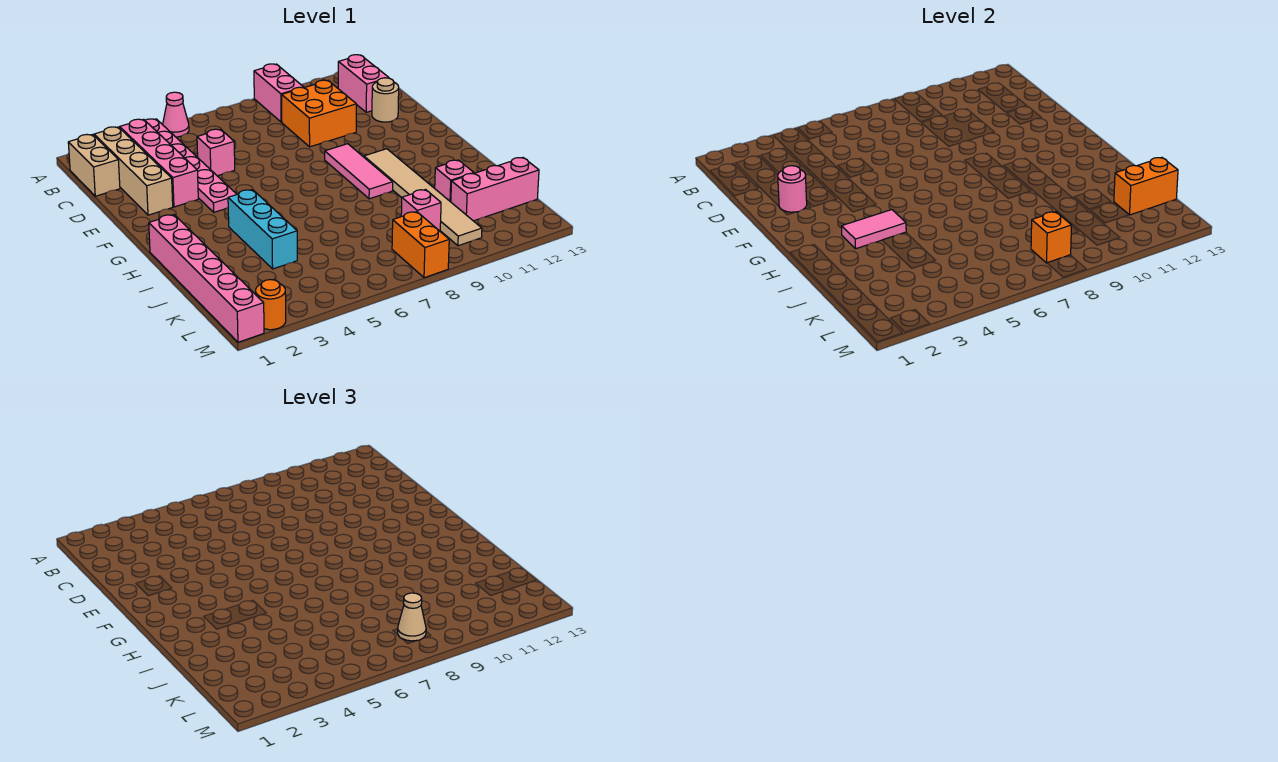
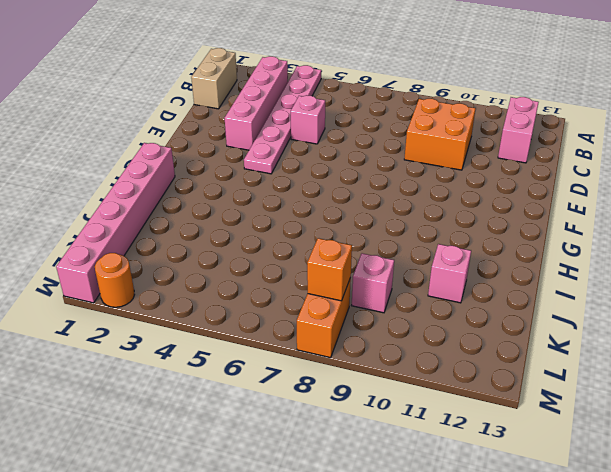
none -> pink 1x1 cone [163,92,189,137]
none -> pink 1x2 brick [254,64,304,122]
none -> tan 1x4 brick [94,127,173,215]

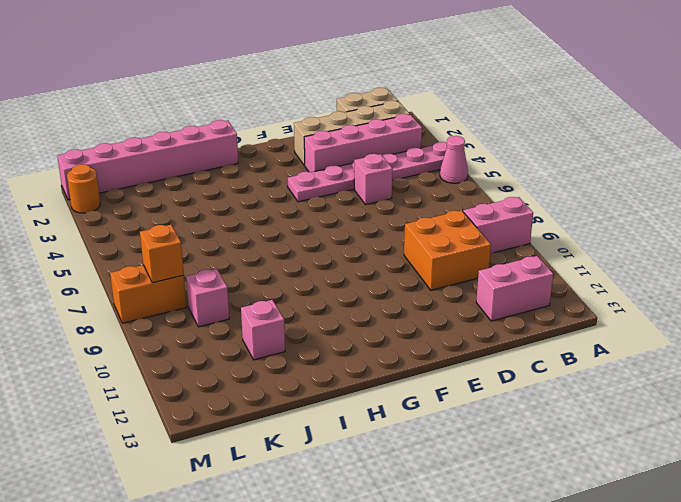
none -> tan 1x1 round brick [372,78,399,122]
none -> pink 1x3 tile [325,144,393,199]
none -> tan 1x6 tile [364,149,482,246]

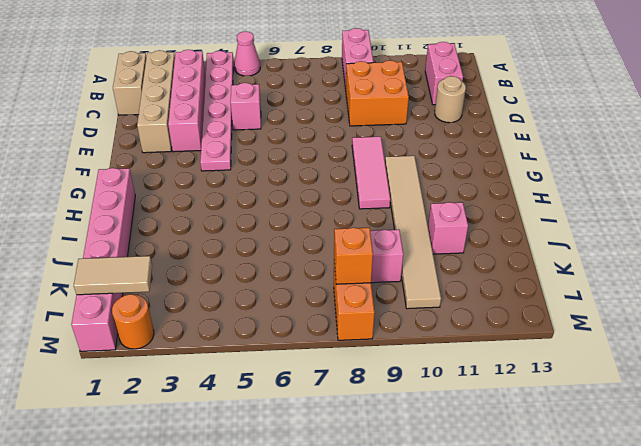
tan 1x2 tile [74,256,152,295] -> none
none -> cyan 1x3 brick [228,190,297,269]
none -> pink 1x3 brick [451,158,539,221]
none -> pink 1x1 round brick [778,166,807,212]

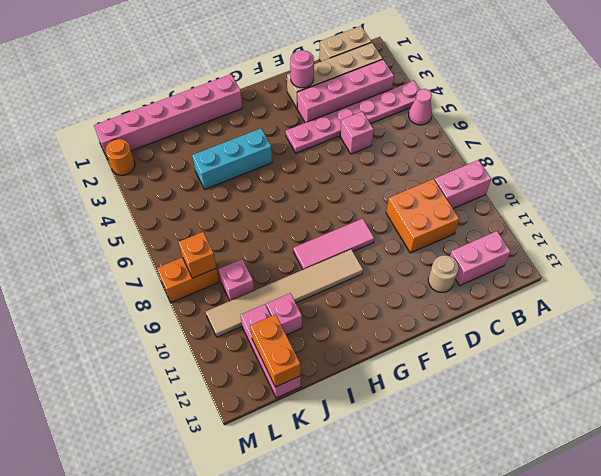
none -> pink 1x2 tile [842,210,906,249]
none -> tan 1x1 cone [398,593,426,641]

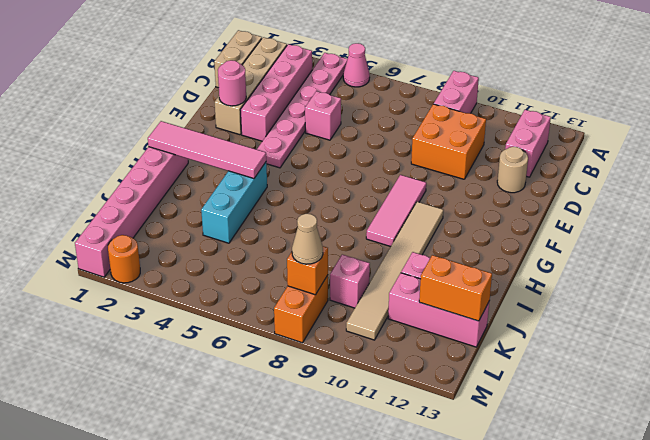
pink 1x4 tile [148,121,266,179] -> pink 1x2 tile [842,210,906,249]

